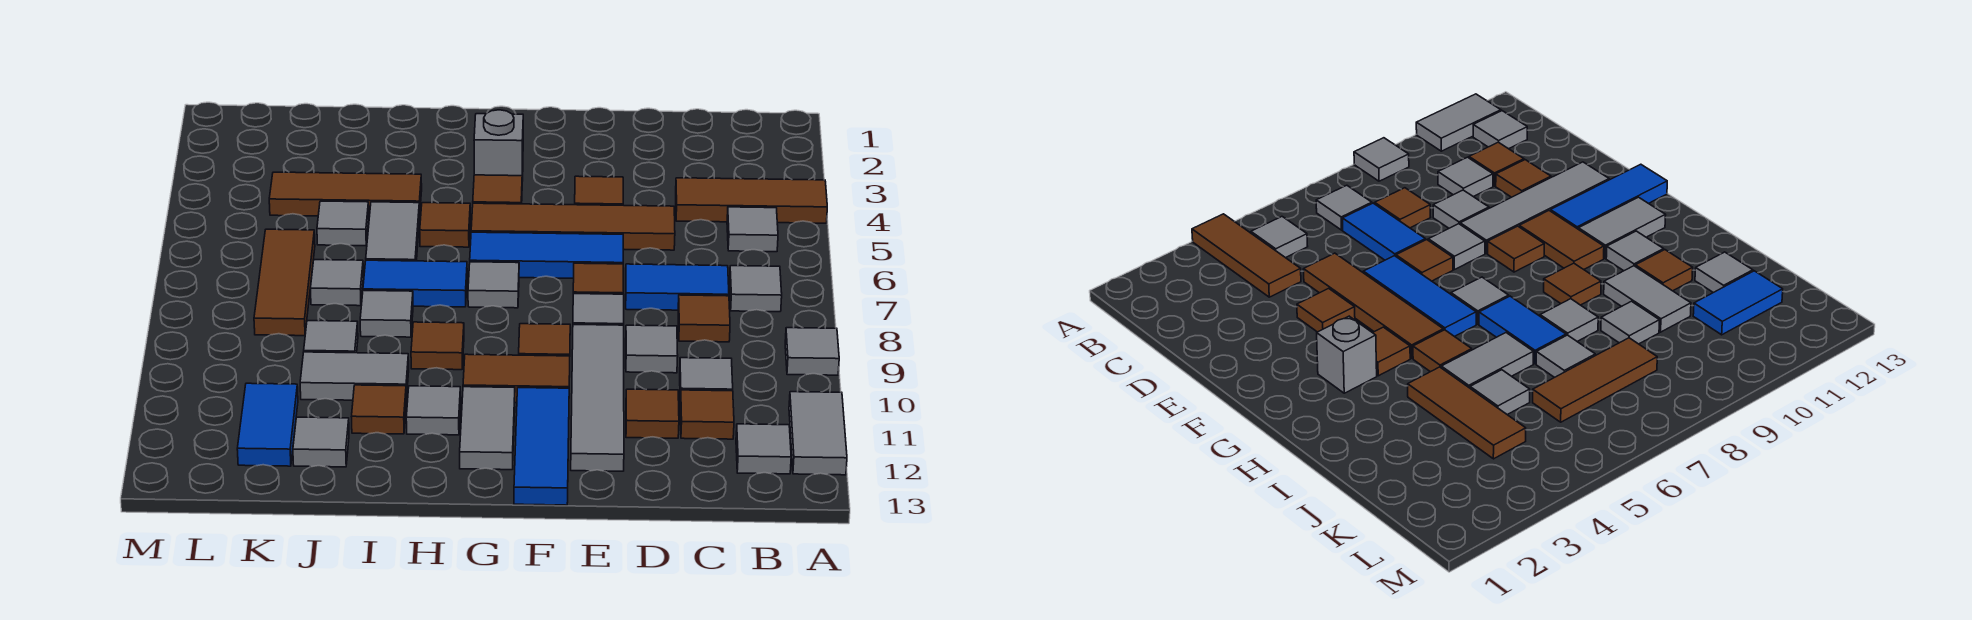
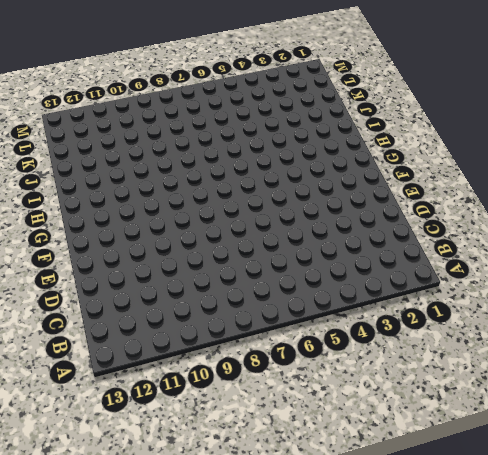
none -> brown 1x3 tile [676,178,827,223]
none -> grey 1x1 tile [785,328,839,375]
none -> grey 1x2 tile [789,392,847,475]
none -> grey 1x1 tile [727,207,778,252]

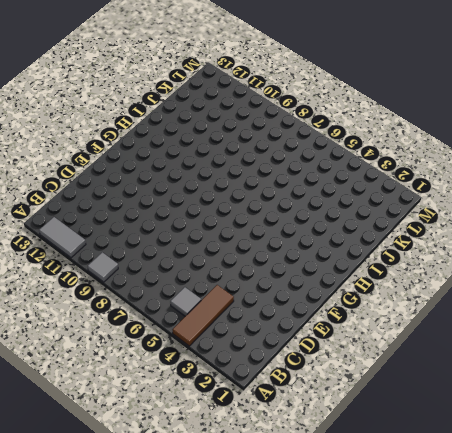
none -> grey 1x1 tile [730,266,782,312]
none -> grey 1x1 tile [736,424,791,474]
none -> blue 1x2 tile [626,264,729,310]
none -> brown 1x1 tile [678,295,730,342]

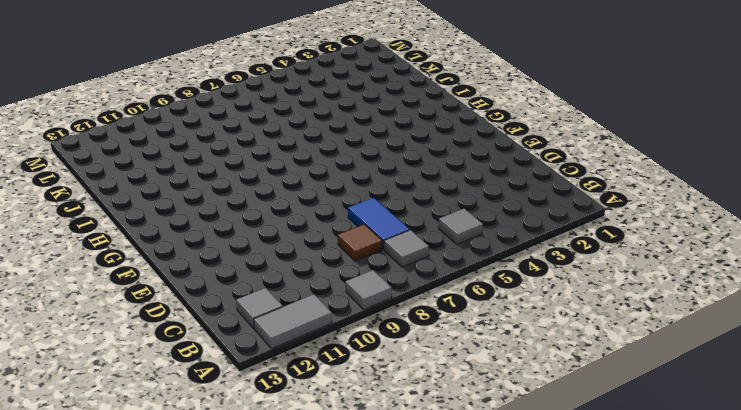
none -> brown 1x3 tile [676,178,827,223]
none -> grey 1x1 tile [680,358,733,401]
none -> brown 1x1 tile [680,390,734,439]
none -> brown 1x4 tile [471,203,675,250]

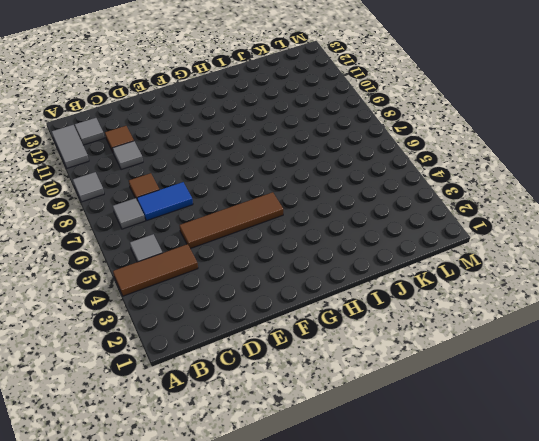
none -> grey 1x1 tile [626,325,678,373]
none -> brown 1x1 tile [626,389,679,438]
none -> brown 1x1 tile [575,176,623,205]
none -> blue 1x3 tile [470,232,623,278]

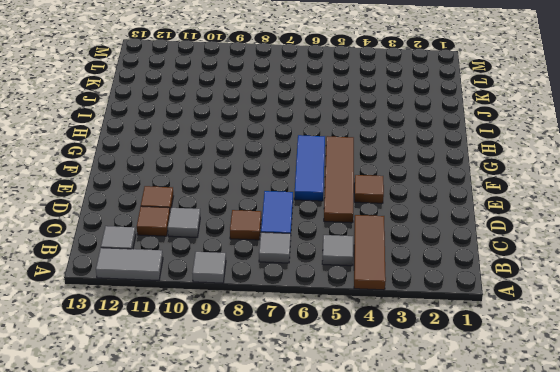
none -> grey 1x1 tile [626,325,678,373]
none -> brown 1x1 tile [573,263,623,294]
none -> grey 1x1 tile [573,294,624,325]
none -> grey 1x4 tile [571,324,624,471]

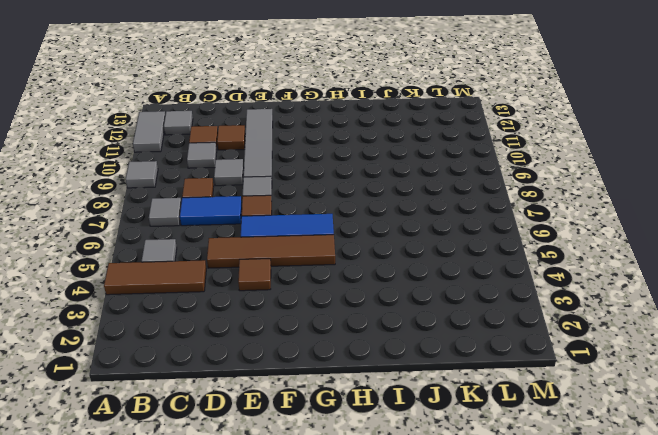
none -> brown 1x1 tile [519,324,570,356]
none -> brown 1x2 tile [463,354,570,403]
none -> blue 1x3 tile [514,388,569,505]
none -> grey 1x1 brick [474,110,523,181]

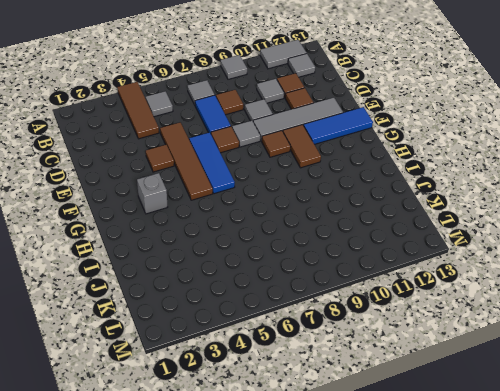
none -> brown 1x1 tile [473,175,522,204]
none -> grey 1x1 tile [468,262,519,308]
none -> grey 1x2 tile [460,387,515,470]
none -> brown 1x1 tile [420,203,470,247]

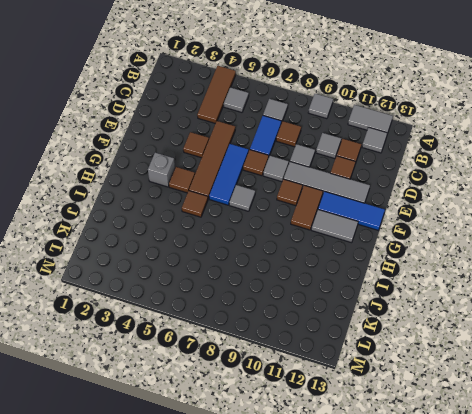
none -> blue 1x2 tile [363,260,467,307]
none -> brown 1x1 tile [411,322,464,370]
none -> grey 1x1 tile [406,386,461,435]
none -> brown 1x3 tile [269,172,422,217]

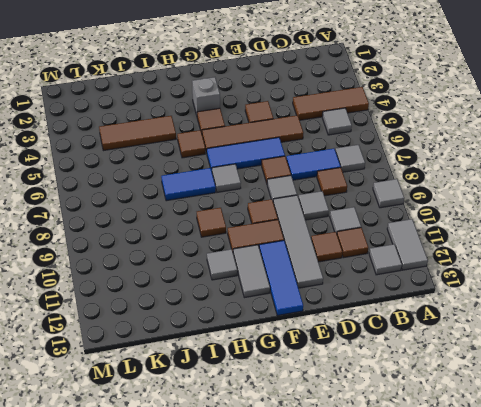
none -> grey 1x2 tile [366,202,420,261]
none -> grey 1x1 tile [360,290,413,337]
none -> grey 1x2 tile [300,352,409,400]
none -> brown 1x1 tile [351,385,406,434]

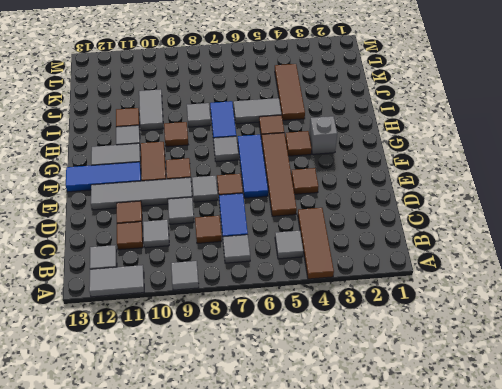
none -> grey 1x1 tile [317,201,369,246]
none -> grey 1x1 tile [310,260,363,306]
none -> grey 1x1 tile [304,321,358,353]
none -> grey 1x1 tile [293,417,349,467]

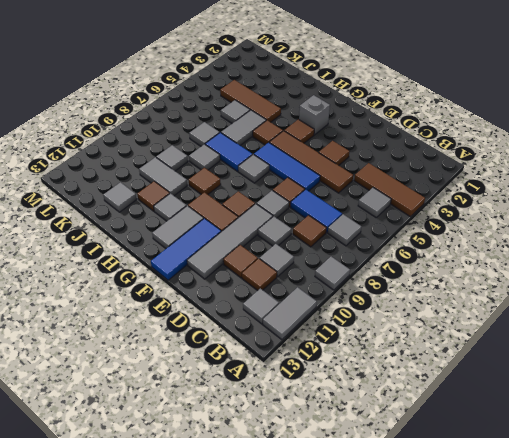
none -> brown 1x3 tile [254,229,315,336]
none -> blue 1x2 tile [237,383,298,466]

